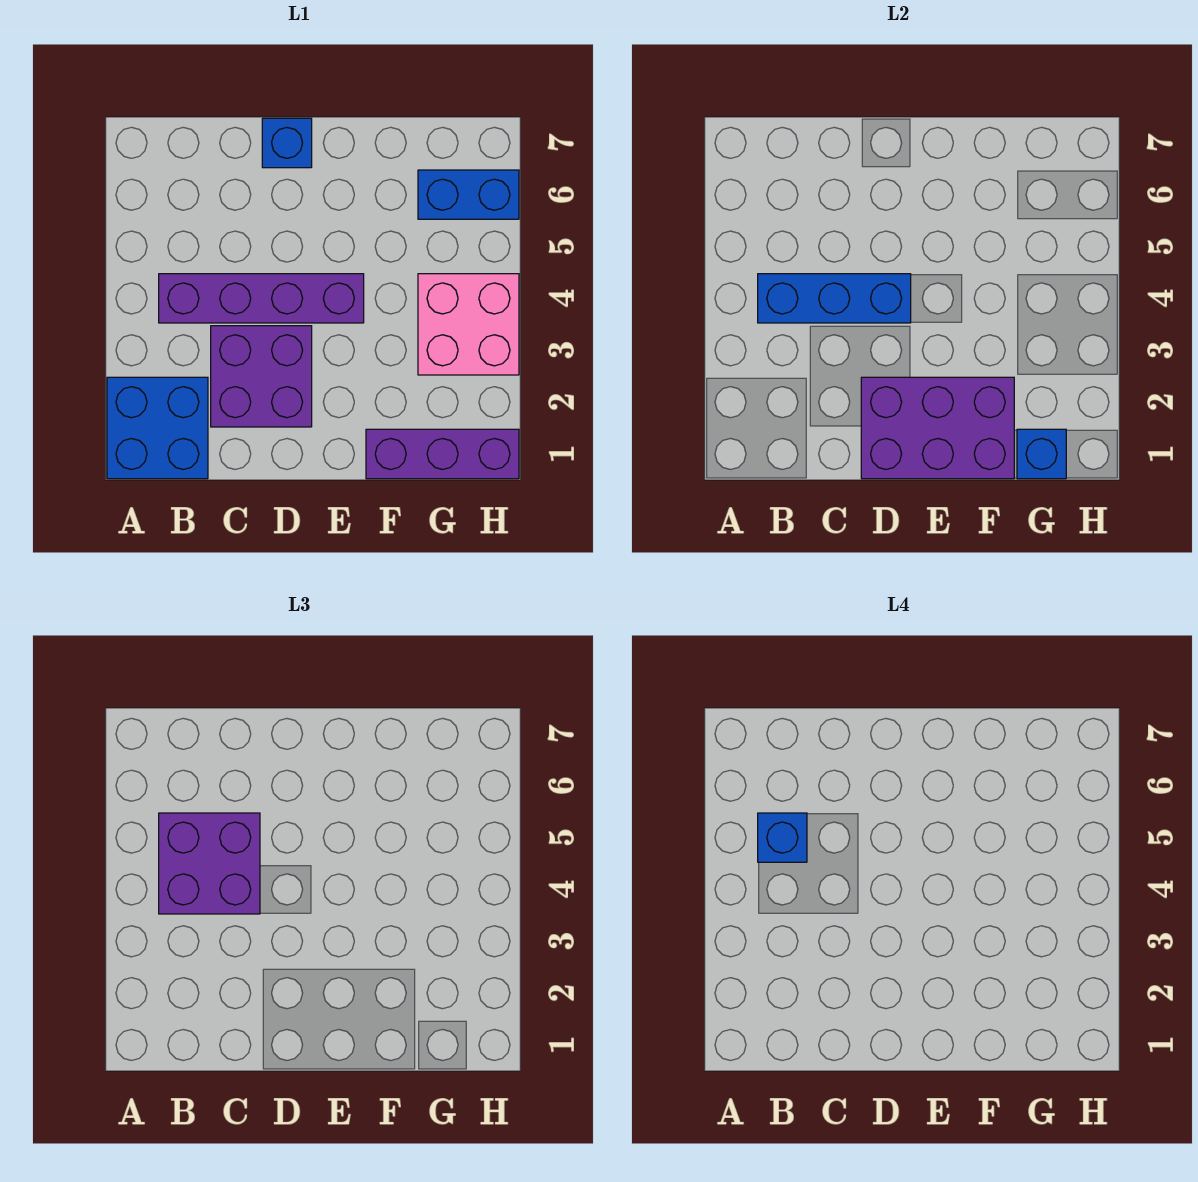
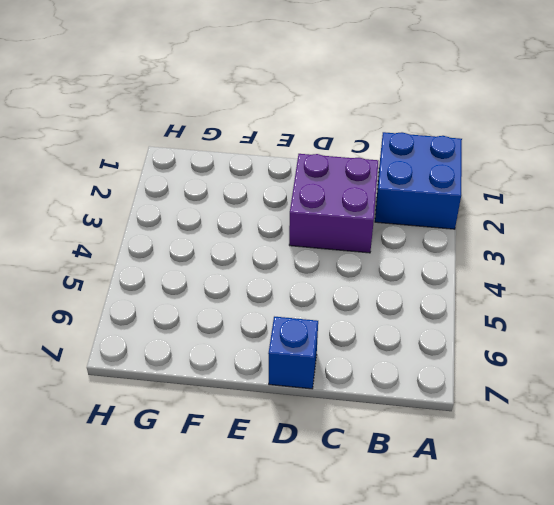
none -> purple 1x4 brick [159,274,364,323]
none -> purple 1x3 brick [366,429,519,479]
none -> pink 2x2 brick [418,274,519,375]

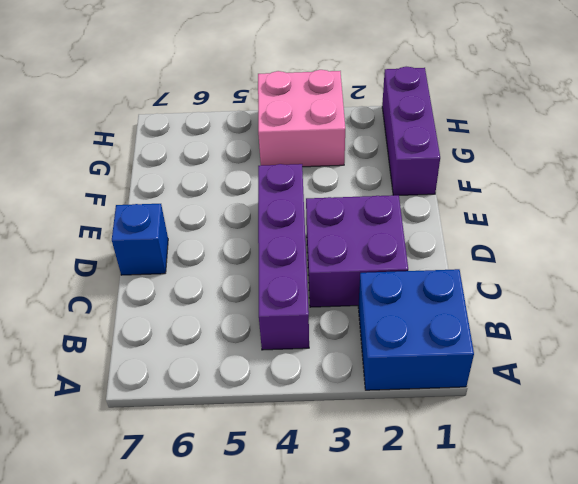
none -> blue 1x2 brick [418,170,519,219]
none -> blue 1x3 brick [758,274,911,323]
none -> purple 2x3 brick [861,377,1014,479]

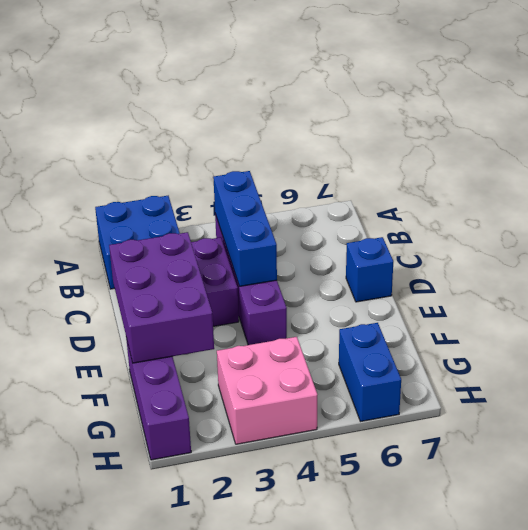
none -> blue 1x1 brick [1017,429,1066,479]
none -> purple 2x2 brick [159,813,260,914]
none -> blue 1x1 brick [758,813,807,862]

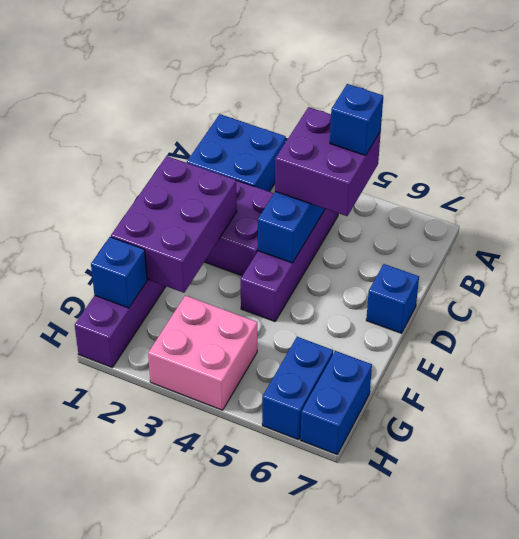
blue 1x2 brick [301,351,372,455] -> none

